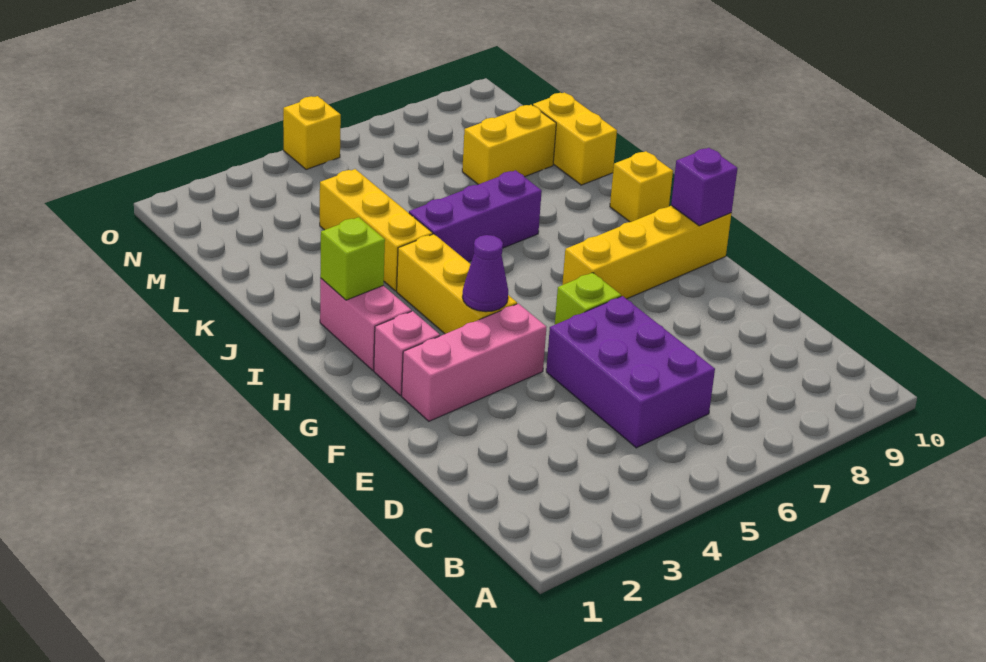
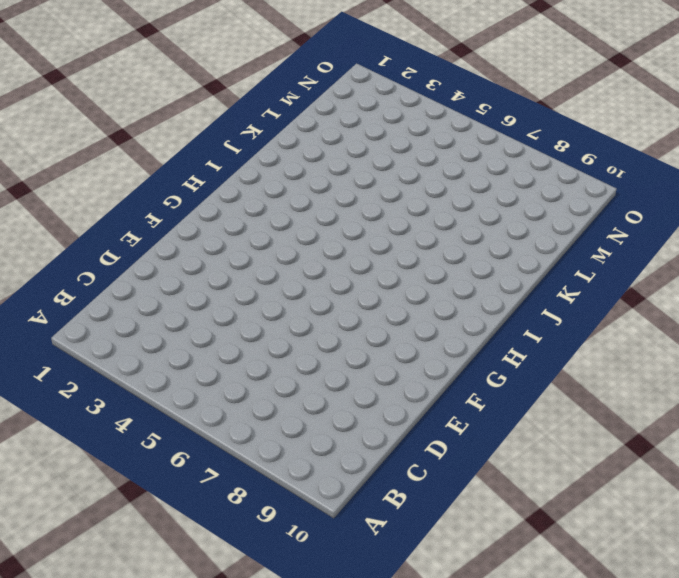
none -> purple 2x3 brick [546,296,715,448]
none -> pink 1x3 brick [402,304,546,421]
none -> lime 1x1 brick [555,273,621,325]

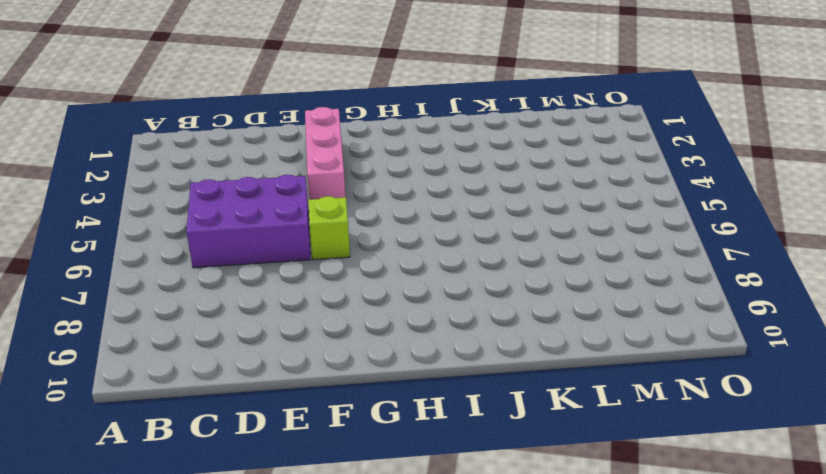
none -> pink 1x1 brick [374,311,440,396]
none -> yellow 1x3 brick [397,234,517,334]
none -> yellow 1x4 brick [562,206,732,299]

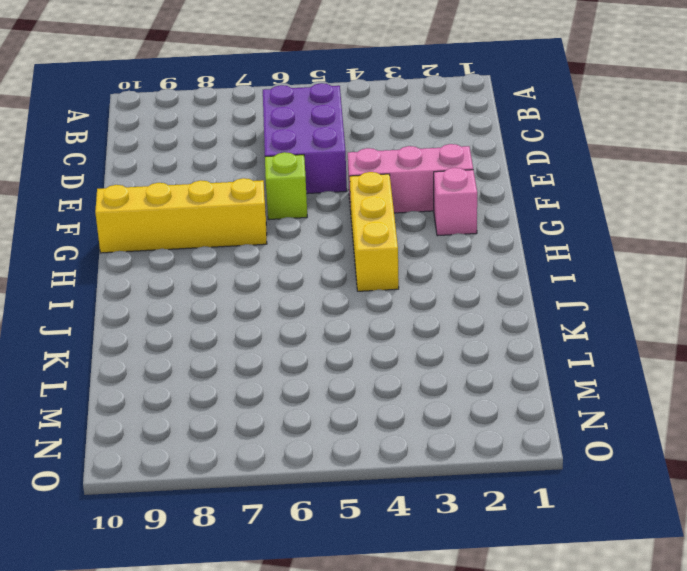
none -> pink 1x2 brick [320,278,411,370]
none -> yellow 1x1 brick [610,151,673,222]
none -> yellow 1x3 brick [320,169,433,291]

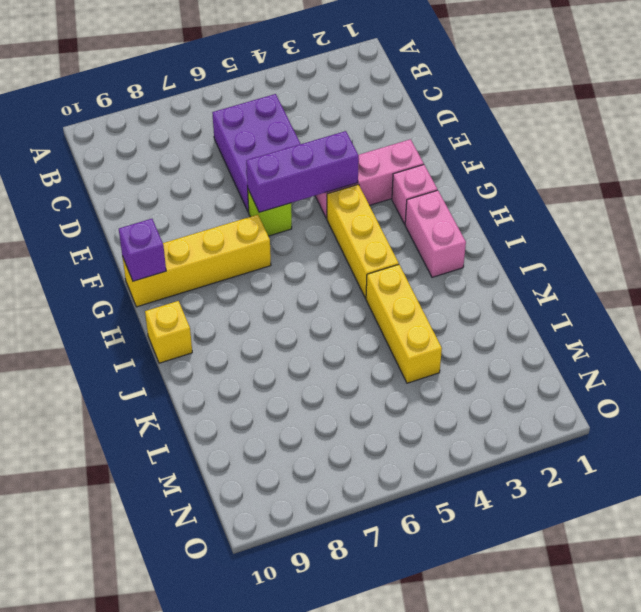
purple 1x3 brick [246,131,359,212] -> purple 1x3 brick moved to [409,170,542,262]
none -> yellow 1x2 brick [533,92,617,185]
none -> yellow 1x2 brick [462,105,556,184]
none -> yellow 1x1 brick [283,96,341,170]

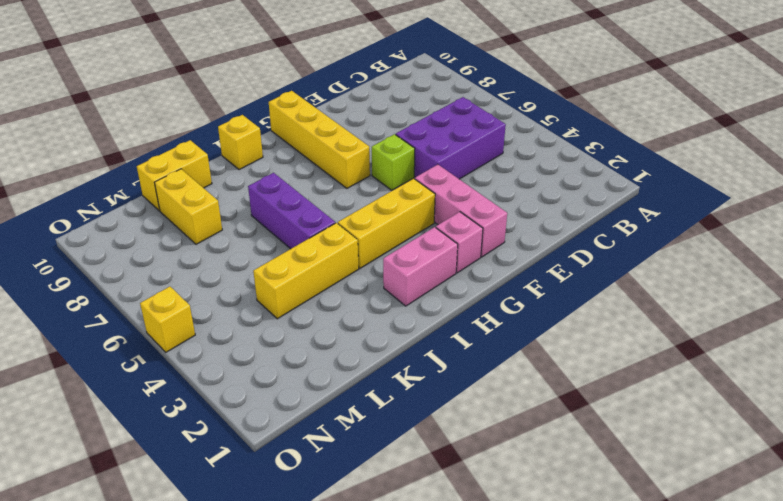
none -> purple 1x1 cone [463,235,508,312]
none -> purple 1x1 brick [671,148,738,226]
none -> lime 1x1 brick [320,217,385,300]

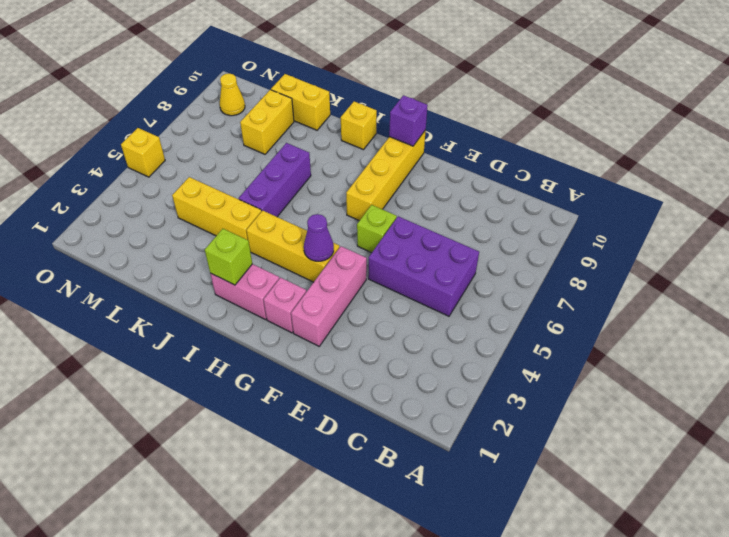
yellow 1x1 cone [220,74,245,116] -> none

